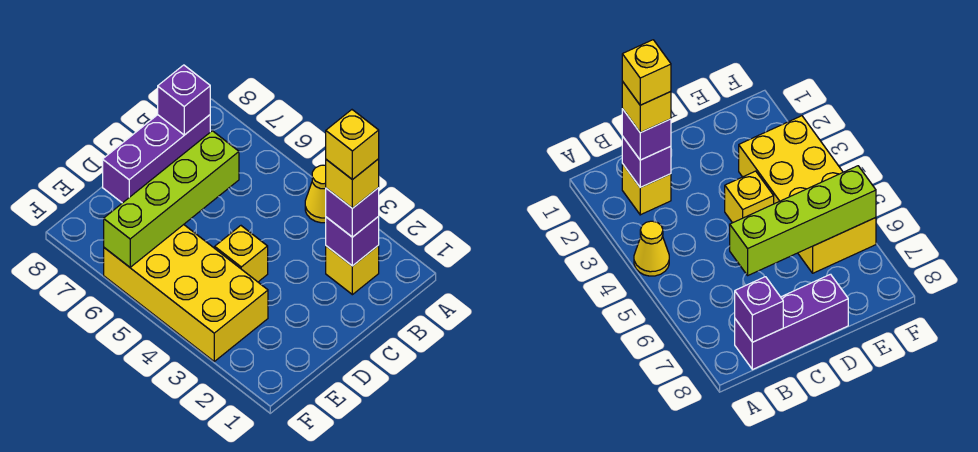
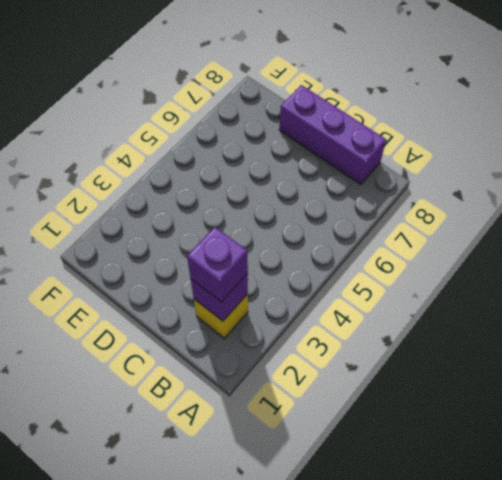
none -> yellow 1x1 cone [305,165,326,223]
none -> yellow 1x1 brick [215,226,268,282]

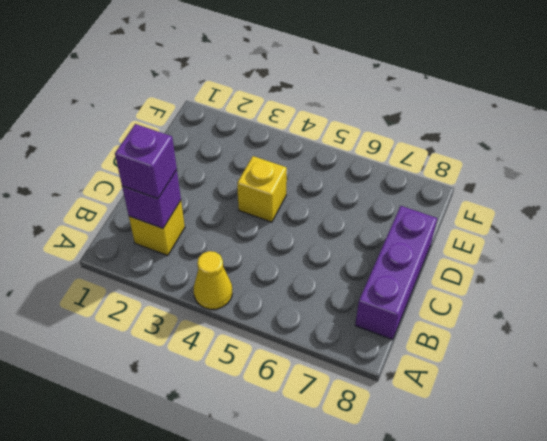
none -> yellow 2x4 brick [104,225,268,361]
none -> purple 1x1 brick [158,65,210,135]

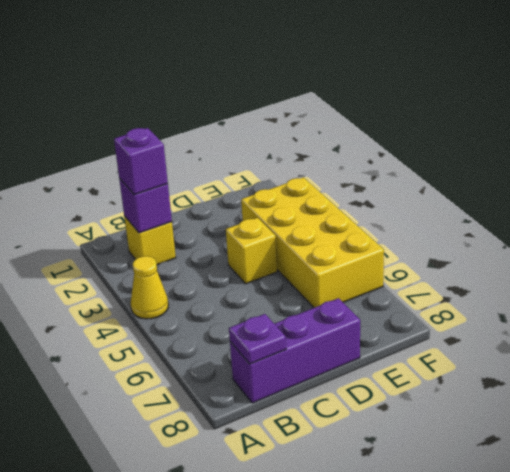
purple 1x1 plate [229,314,286,364] -> purple 1x1 brick [158,65,210,135]
none -> lime 1x4 brick [104,131,239,267]
none -> yellow 1x1 brick [326,159,379,208]

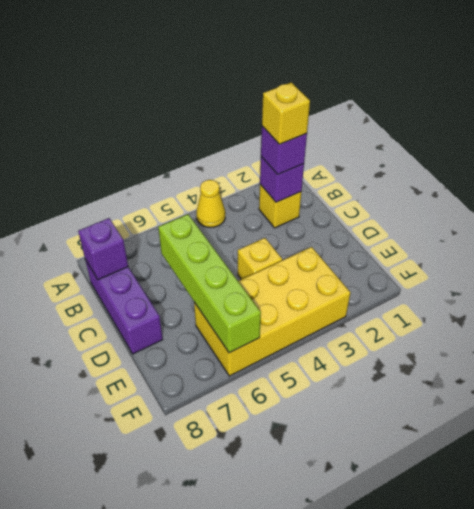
none -> yellow 1x1 brick [326,110,379,180]

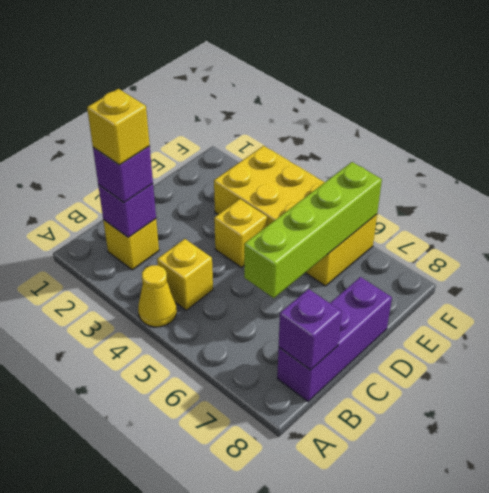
yellow 1x1 brick [157,239,213,310] -> yellow 1x1 brick moved to [326,110,379,180]

